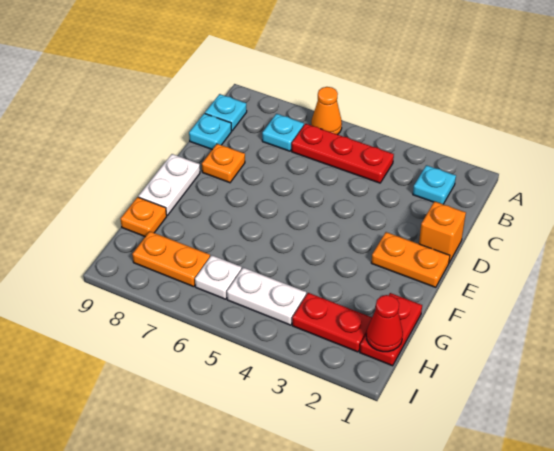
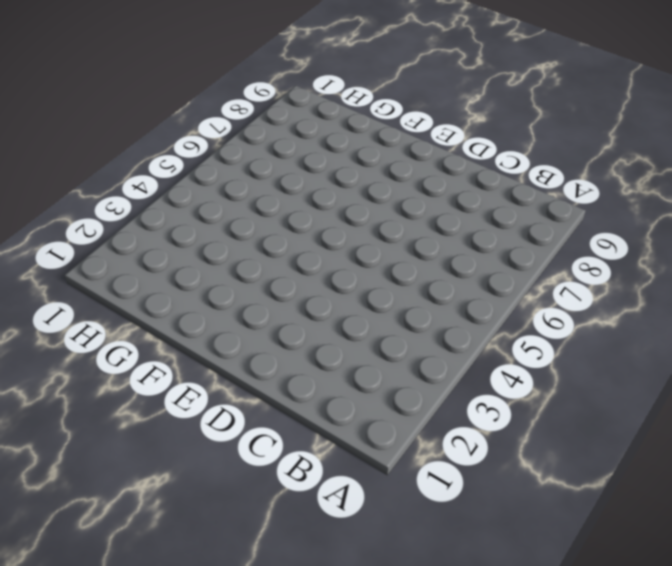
none -> orange 1x1 cone [311,87,342,135]
none -> cyan 1x1 plate [413,165,456,204]
none -> red 1x3 plate [292,124,394,183]

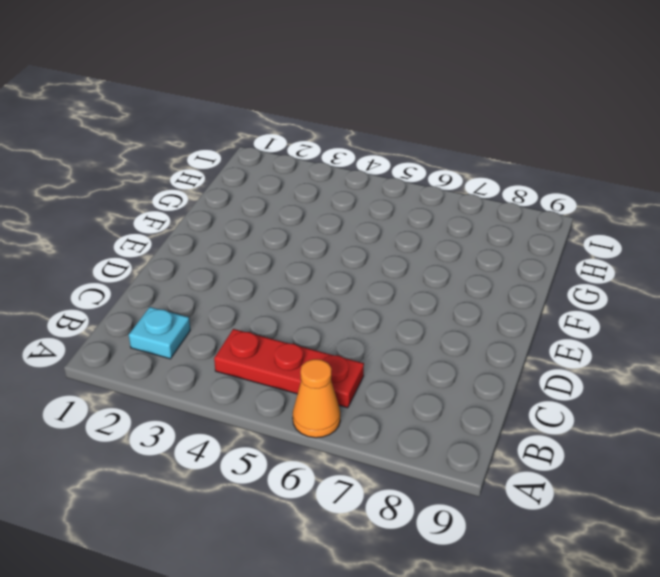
none -> cyan 1x1 plate [262,114,304,151]
none -> cyan 1x1 plate [205,94,247,131]
none -> cyan 1x1 plate [189,113,232,149]

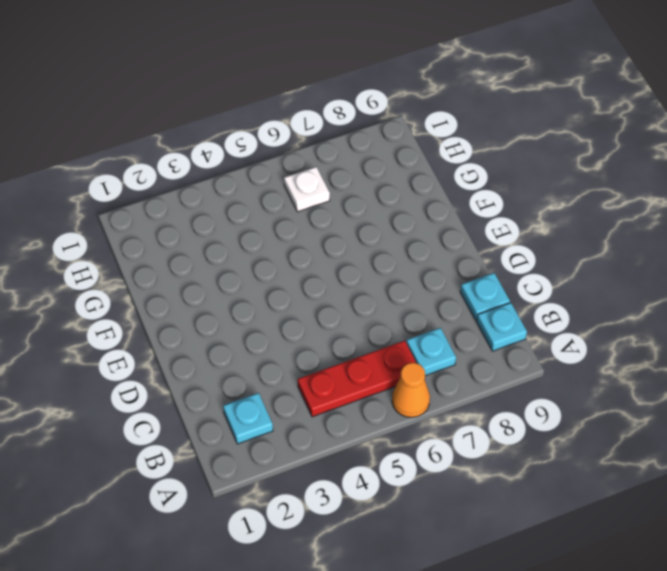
none -> orange 1x1 brick [419,201,466,262]
none -> orange 1x1 plate [202,144,245,183]
none -> orange 1x2 plate [371,232,450,287]

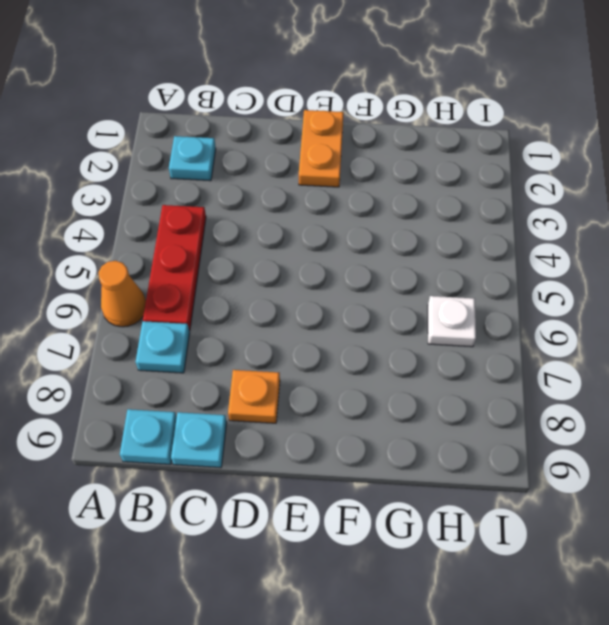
none -> orange 1x1 brick [419,201,466,262]
none -> white 1x2 plate [138,154,200,215]
none -> red 1x2 plate [360,293,422,366]

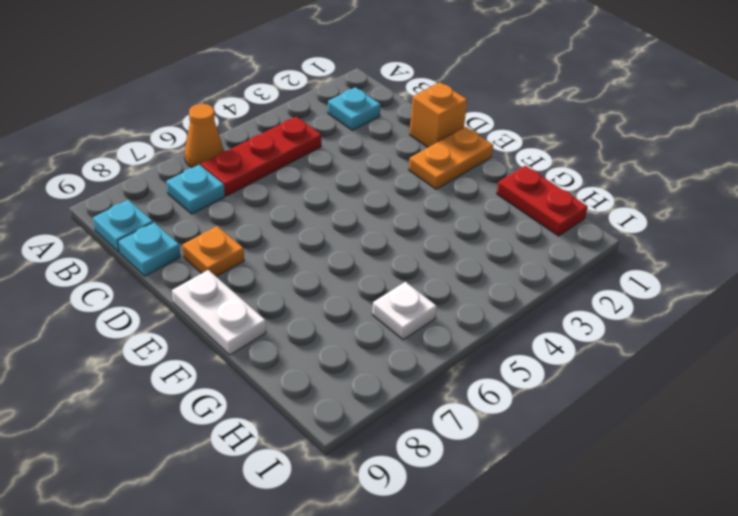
none -> orange 1x1 plate [121,197,167,237]
none -> red 1x2 plate [292,293,372,352]
none -> white 1x2 plate [227,268,306,325]

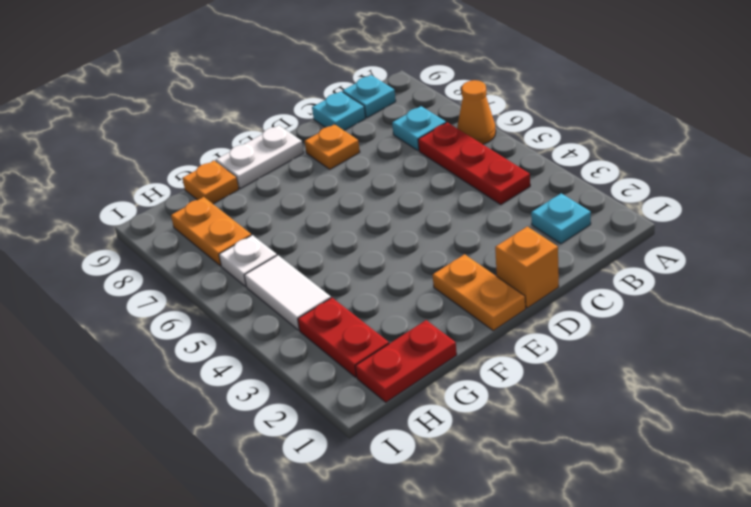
white 1x2 tile [244,255,331,330] -> white 1x2 plate [227,268,306,325]
none -> red 1x1 cone [366,295,403,352]

